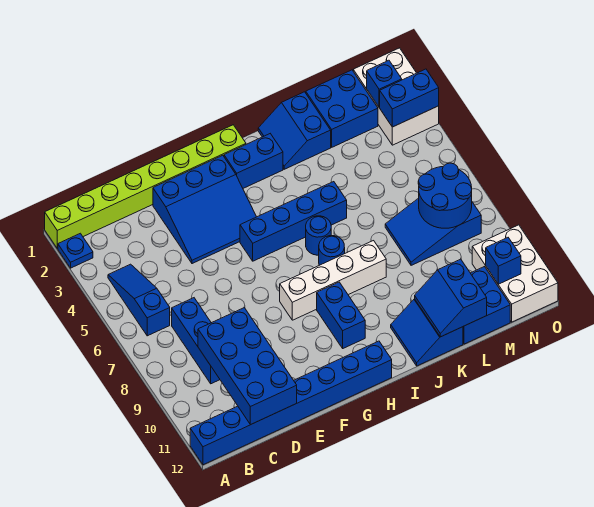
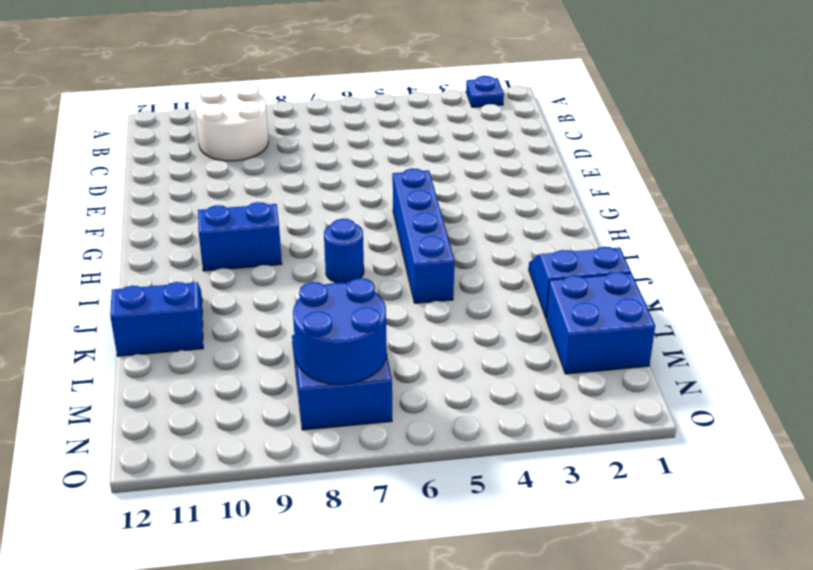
white 2x2 round brick [195,84,268,161] -> blue 1x3 brick [172,298,220,384]
none -> lime 1x8 brick [45,125,246,248]
none -> blue 1x8 brick [190,341,392,465]
none -> blue 1x3 slope [108,264,170,336]

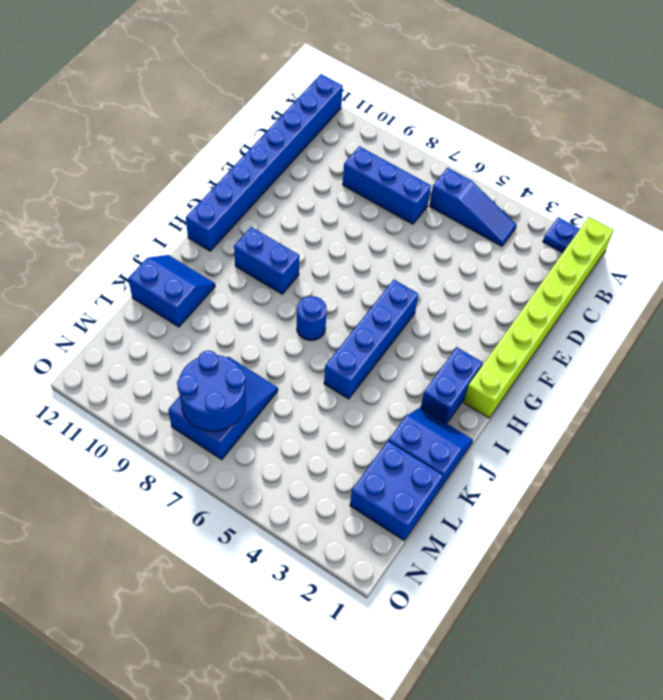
none -> blue 3x3 slope [153,155,256,264]
none -> white 1x4 brick [280,241,386,320]
none -> blue 1x1 round brick [306,216,331,255]

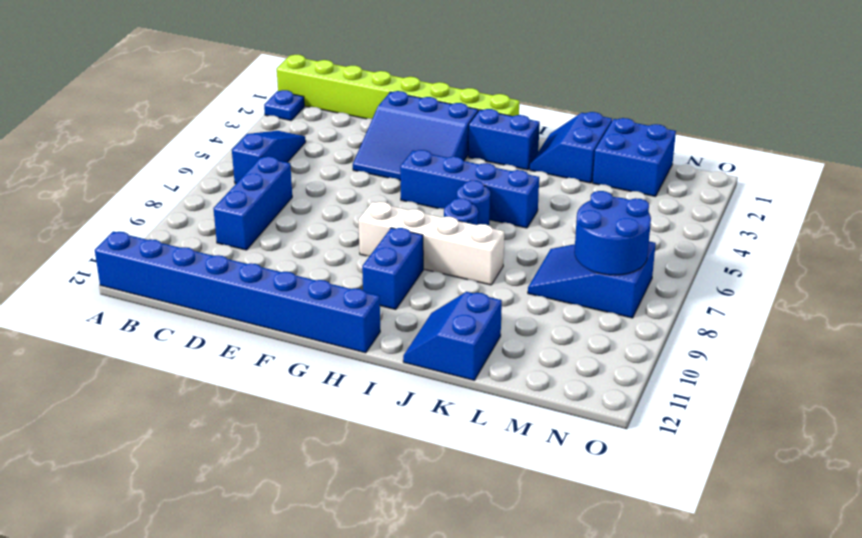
none -> blue 2x2 brick [463,267,510,344]
none -> white 2x3 brick [353,48,439,145]
none -> white 2x3 brick [472,225,558,322]

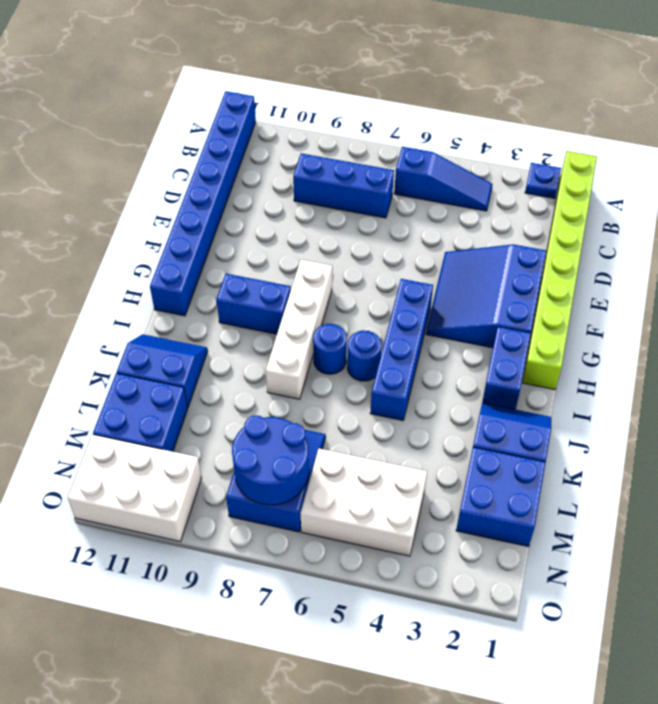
white 2x3 brick [301,449,427,556] -> white 2x3 brick moved to [353,48,439,145]
none -> blue 2x4 brick [198,308,297,425]
none -> blue 2x2 slope [415,259,487,337]
none -> blue 1x1 brick [367,60,402,107]

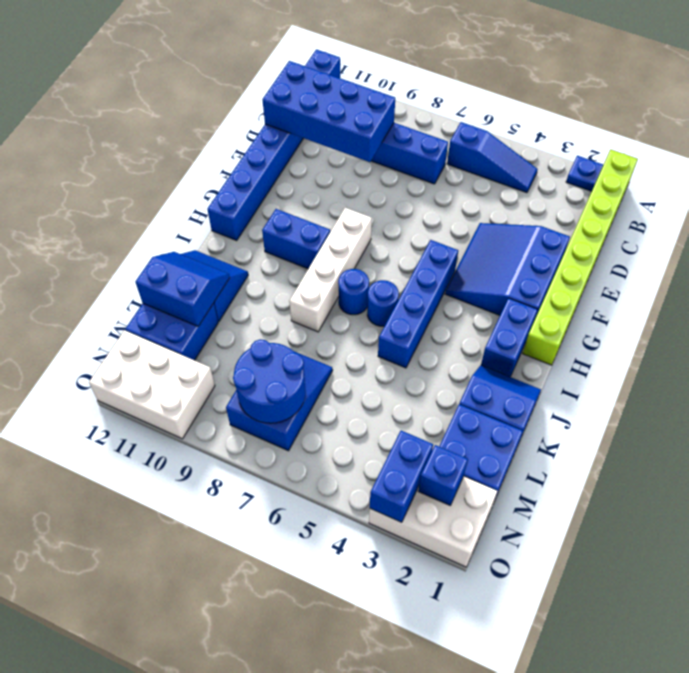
none -> blue 1x1 brick [486,238,521,284]

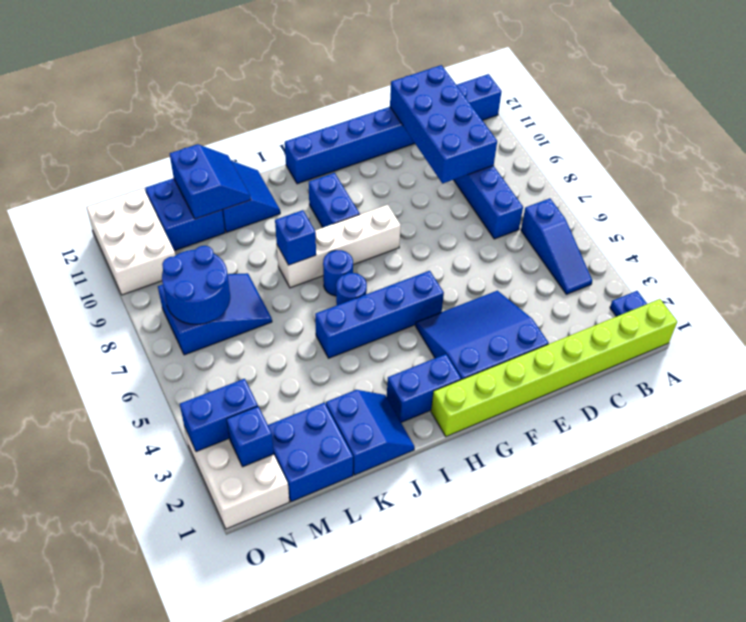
blue 1x1 brick [275,210,316,265] -> blue 1x1 brick moved to [486,238,521,284]

